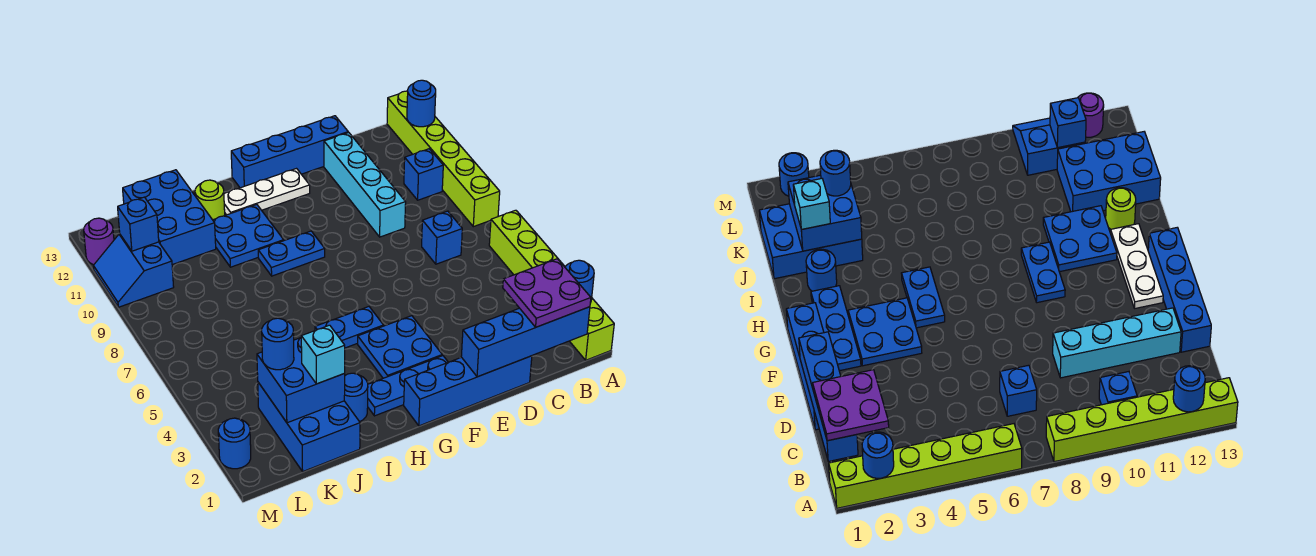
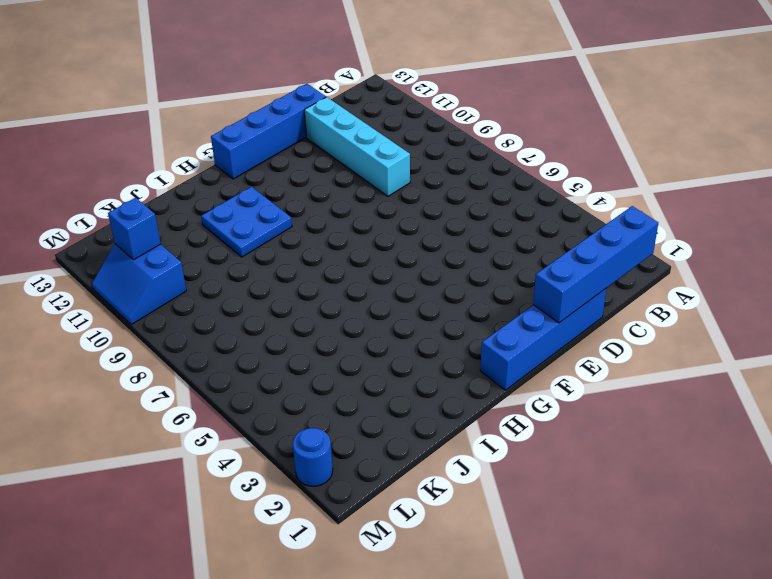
none -> lime 1x6 brick [489,210,614,360]
none -> lime 1x6 brick [387,91,500,227]
none -> blue 1x1 brick [404,149,443,200]

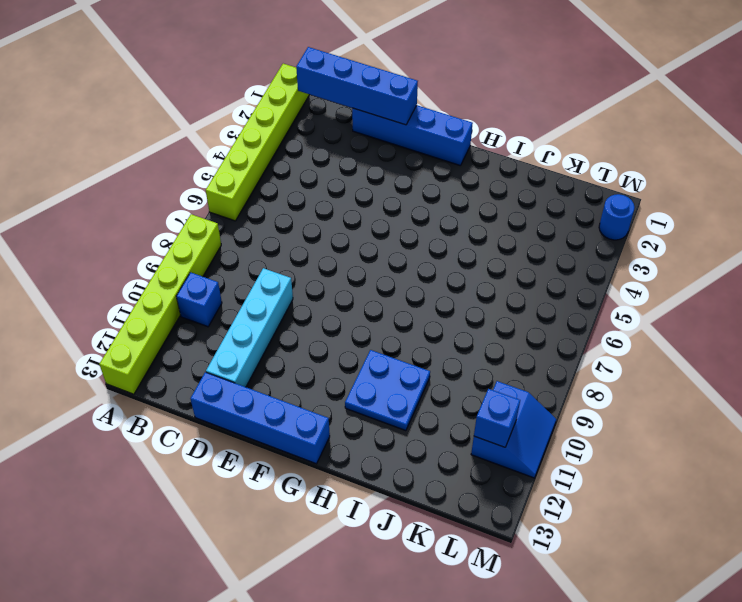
none -> blue 1x1 brick [422,211,462,264]
none -> blue 1x3 plate [368,356,448,416]
none -> blue 2x2 plate [358,316,442,378]

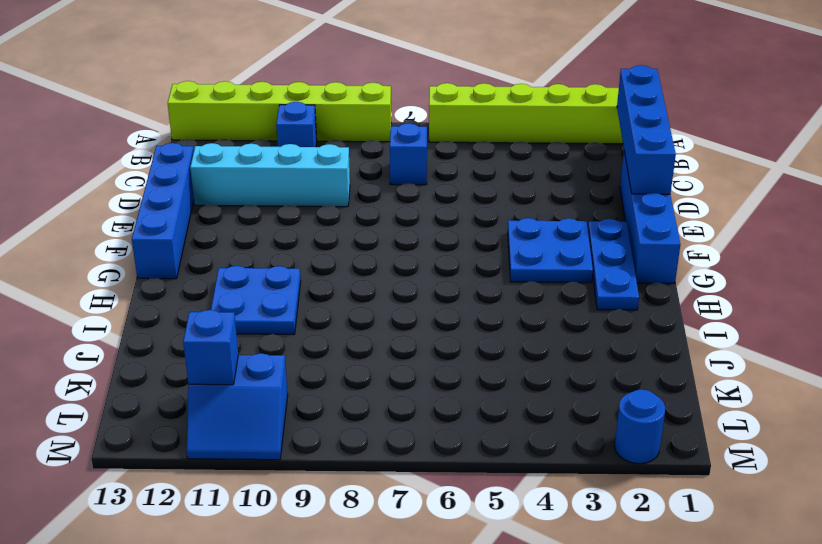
none -> white 1x3 plate [224,169,310,215]
none -> blue 1x2 plate [315,307,384,348]
none -> blue 1x2 plate [258,231,325,276]

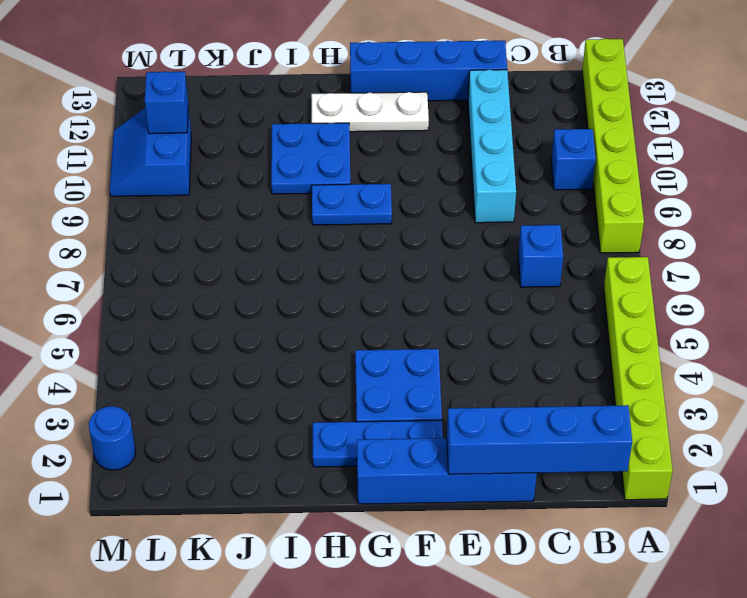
none -> blue 1x2 plate [315,307,384,348]
none -> blue 1x1 round brick [344,373,368,422]
none -> lime 1x1 round brick [195,180,225,220]

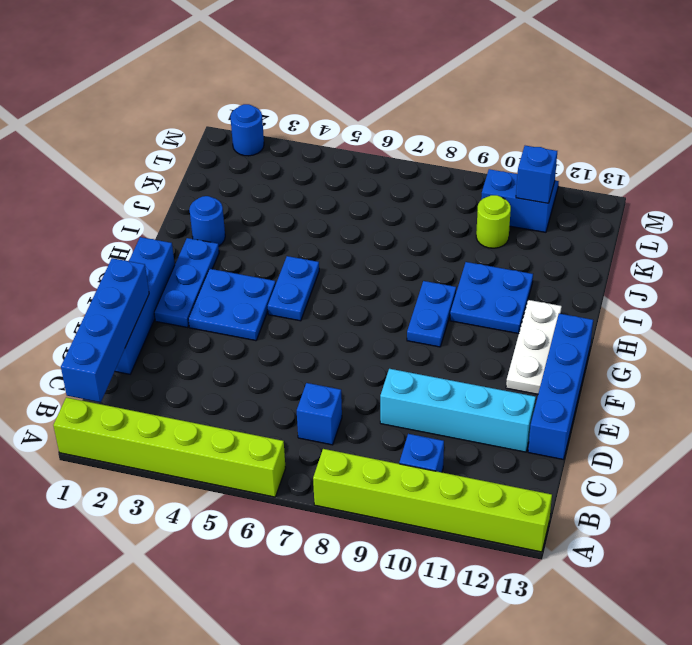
lime 1x1 round brick [476,195,511,248] -> lime 1x1 round brick moved to [195,180,225,220]
none -> blue 2x3 brick [258,382,360,471]
none -> blue 2x3 brick [123,170,216,265]
none -> purple 1x1 round brick [84,218,114,265]

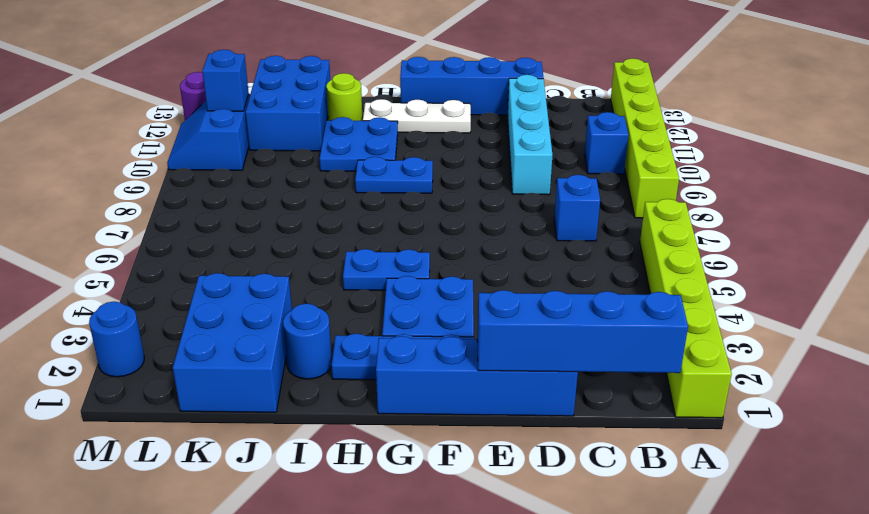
none -> blue 1x1 round brick [565,260,594,303]
none -> blue 1x1 round brick [407,80,436,127]
none -> blue 2x2 brick [257,338,345,423]

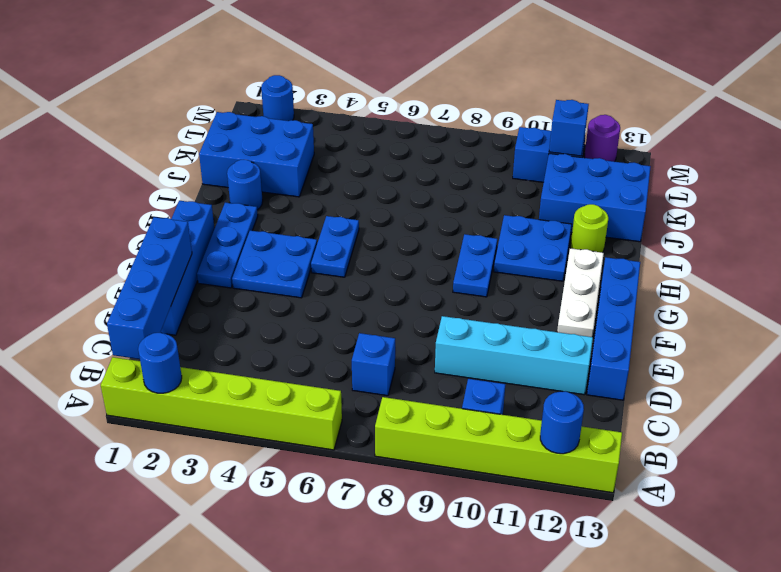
none -> blue 2x2 brick [257,338,345,423]
none -> purple 2x2 plate [503,259,591,327]
none -> cyan 1x1 brick [301,325,345,384]

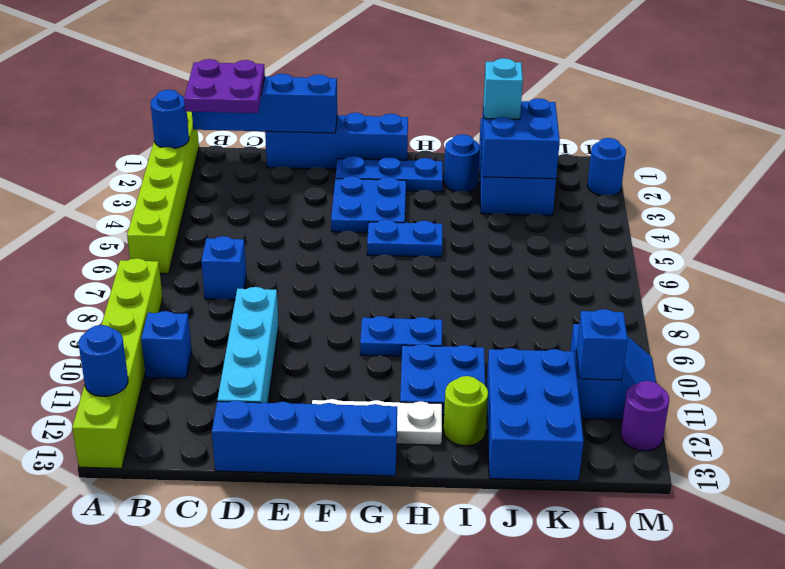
none -> blue 1x1 round brick [262,318,294,370]

